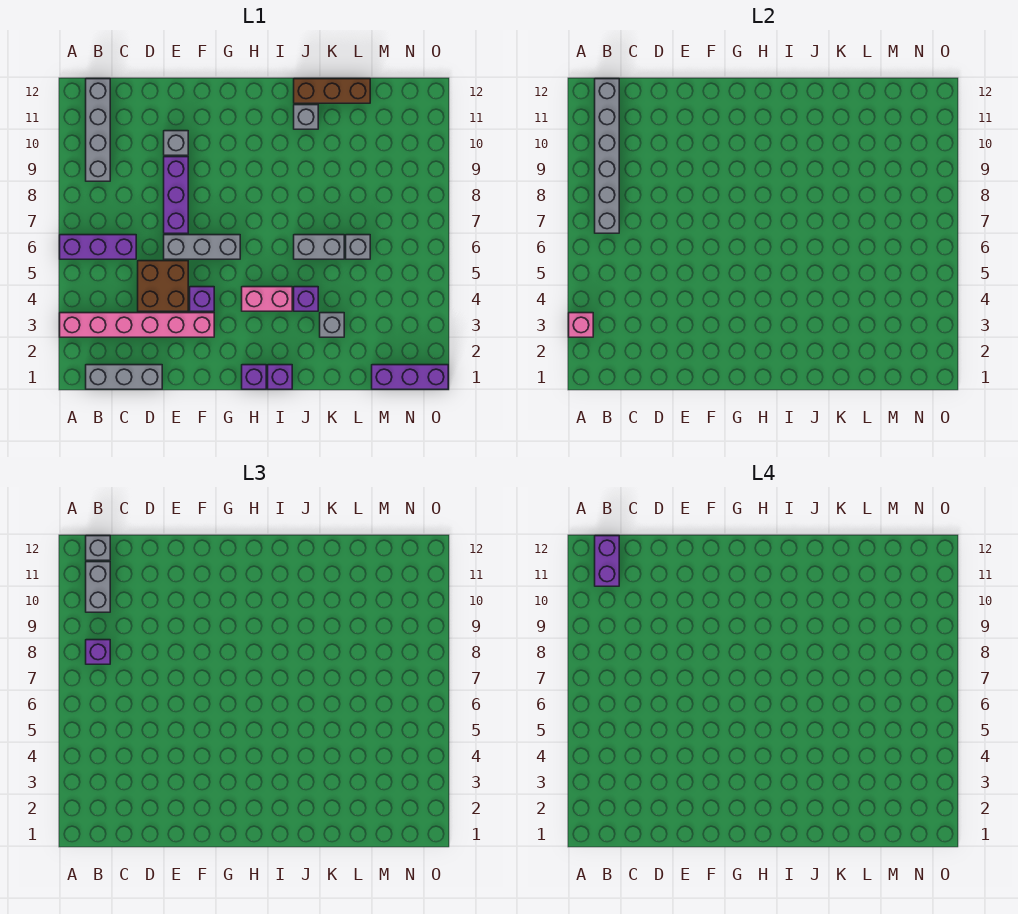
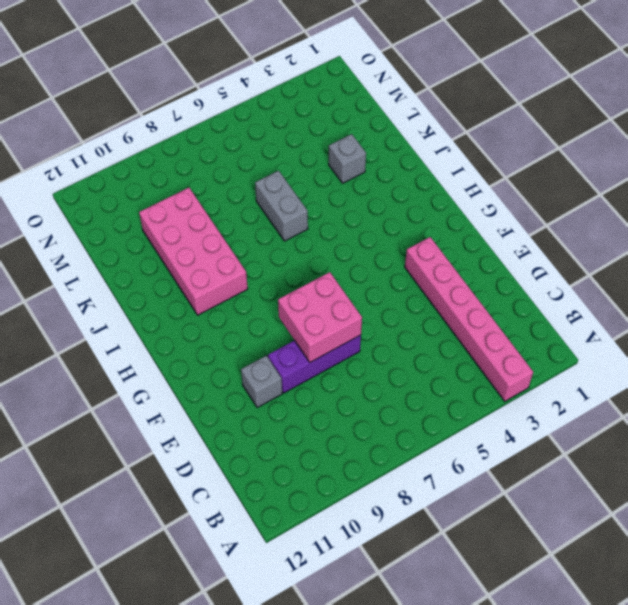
pink 2x2 brick [278,272,362,362] -> none
pink 2x4 brick [139,188,248,315] -> none
none -> purple 1x3 brick [60,235,136,259]
none -> grey 1x3 brick [86,365,162,389]
none -> grey 1x4 brick [86,79,110,181]

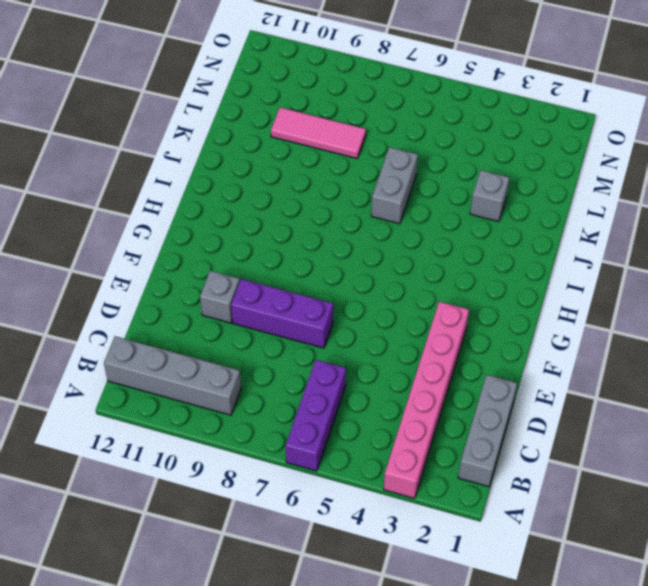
pink 1x3 tile [271,107,366,158] -> none
none -> brown 2x2 brick [138,261,188,311]
none -> grey 1x3 brick [164,235,240,259]
none -> purple 1x1 brick [190,287,214,311]

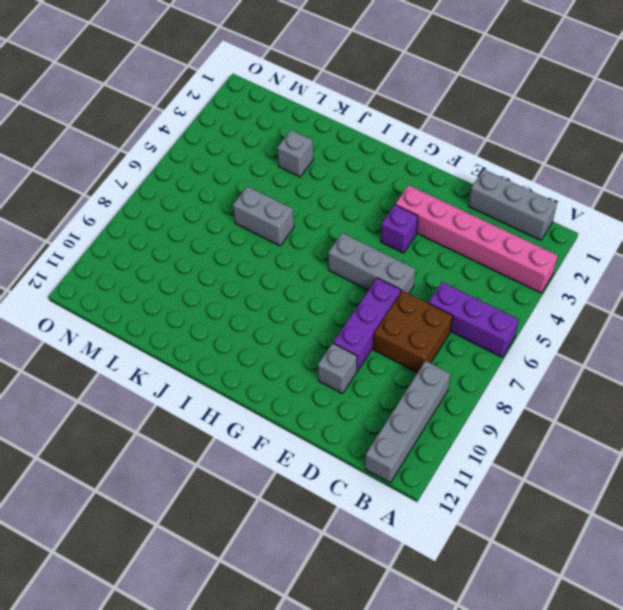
brown 2x2 brick [373,291,453,373] -> brown 2x2 brick moved to [138,261,188,311]
none -> purple 1x1 brick [242,365,266,389]
none -> pink 1x2 brick [242,287,292,311]
none -> purple 1x1 brick [268,365,292,389]

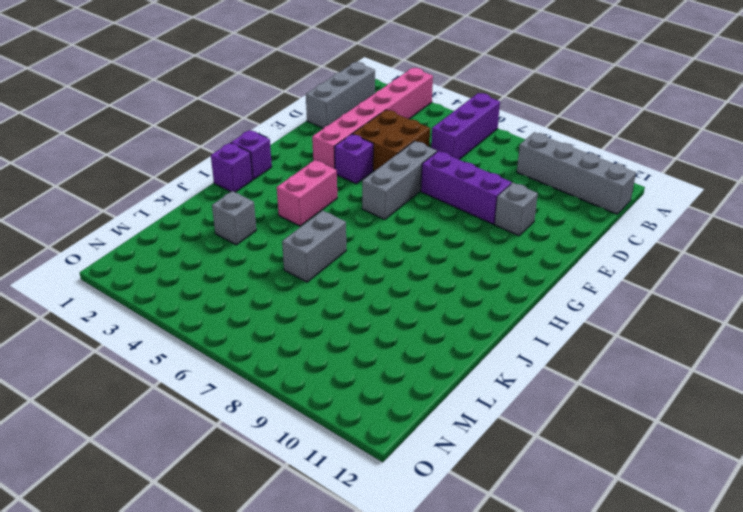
none -> purple 1x1 brick [294,287,318,311]
none -> grey 1x1 brick [294,105,318,129]
none -> brown 1x3 brick [294,79,370,103]

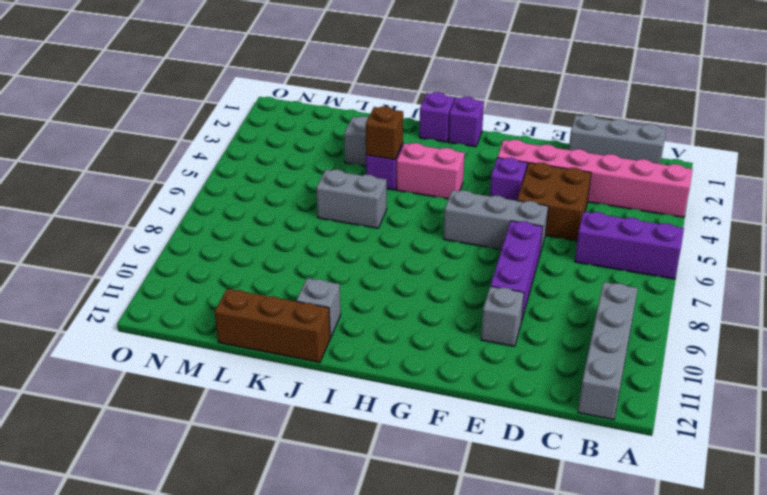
brown 1x1 brick [366,106,403,160] -> none
none -> grey 1x1 brick [346,235,370,259]
none -> purple 1x3 brick [372,365,448,389]
none -> pink 1x1 brick [569,313,593,337]

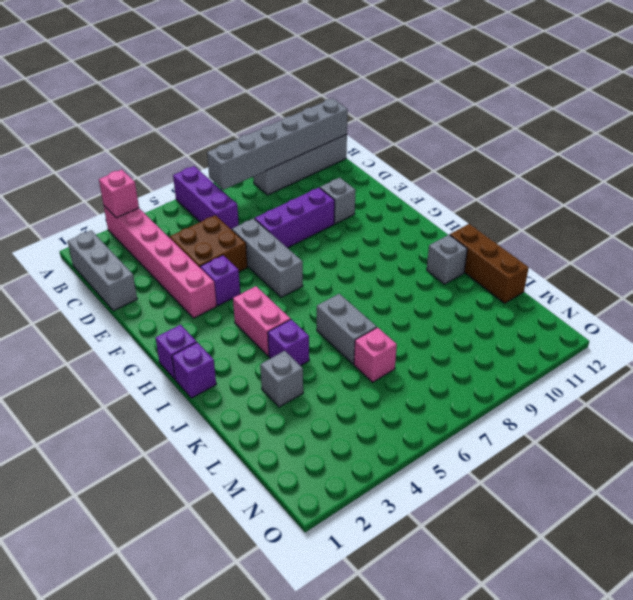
pink 1x1 brick [354,327,397,382] -> grey 1x1 brick [346,235,370,259]
none -> purple 1x3 brick [372,365,448,389]
none -> purple 1x1 brick [86,640,110,664]
none -> grey 1x2 brick [86,562,110,612]

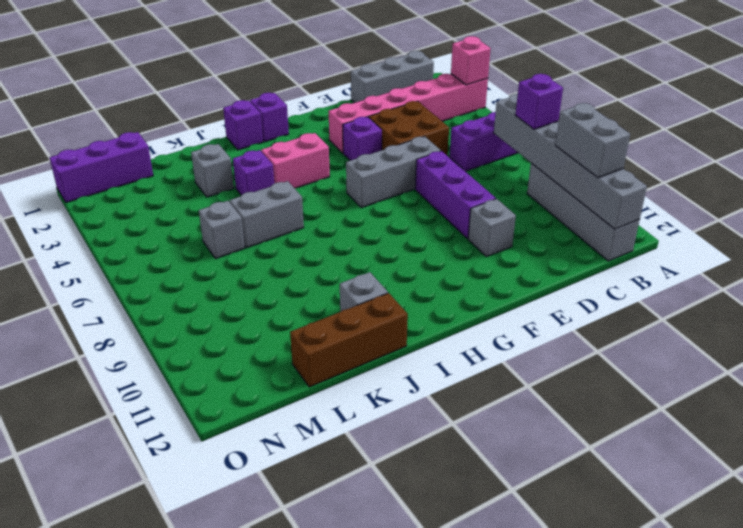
none -> grey 1x1 brick [86,536,110,560]
none -> purple 1x2 brick [595,536,619,586]

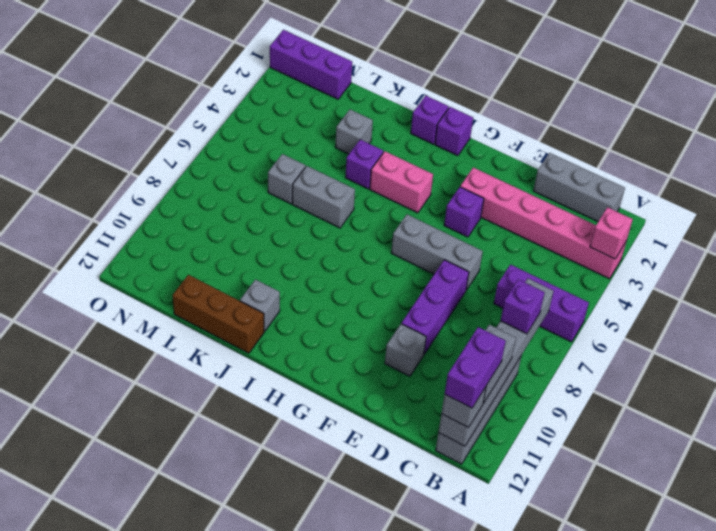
none -> brown 2x2 brick [138,261,188,311]

